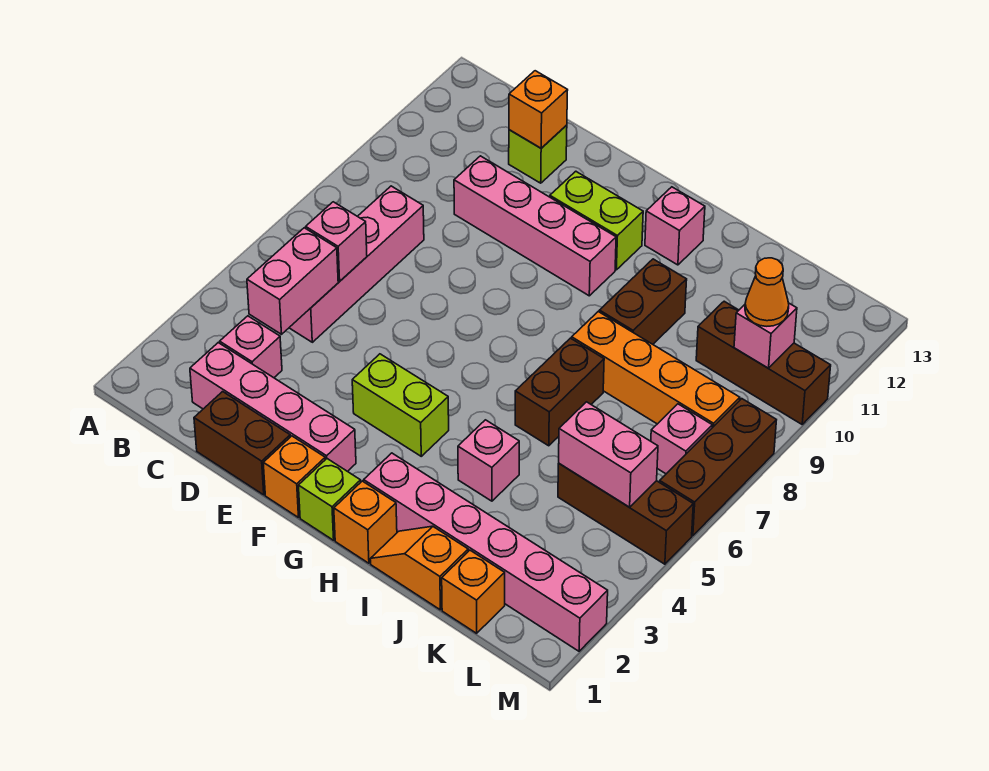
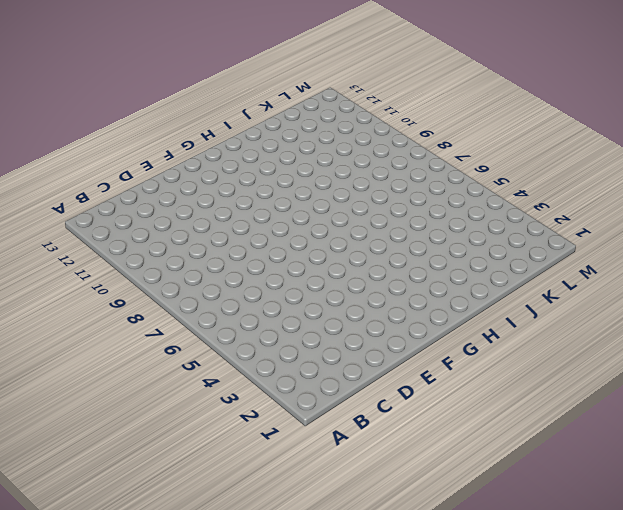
none -> pink 1x4 brick [190,343,356,471]
none -> pink 1x1 brick [220,316,282,378]
none -> pink 1x4 brick [289,186,424,342]

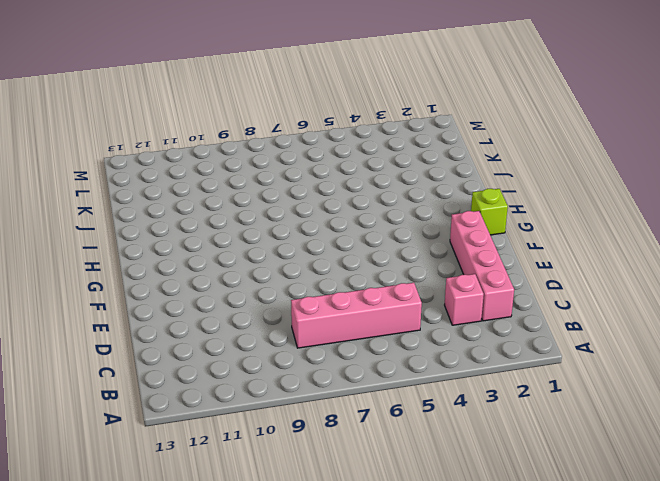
none -> brown 1x2 brick [194,392,290,495]
none -> pink 1x4 brick [454,156,616,296]
none -> lime 1x1 brick [509,125,567,183]

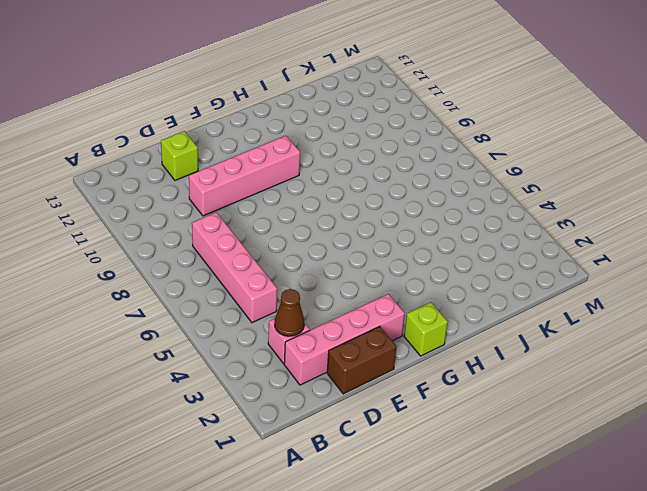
brown 1x1 cone [275,289,304,336] -> none
none -> orange 1x1 brick [263,436,325,518]
none -> lime 1x2 brick [352,354,449,456]
none -> lime 1x2 brick [550,171,643,270]

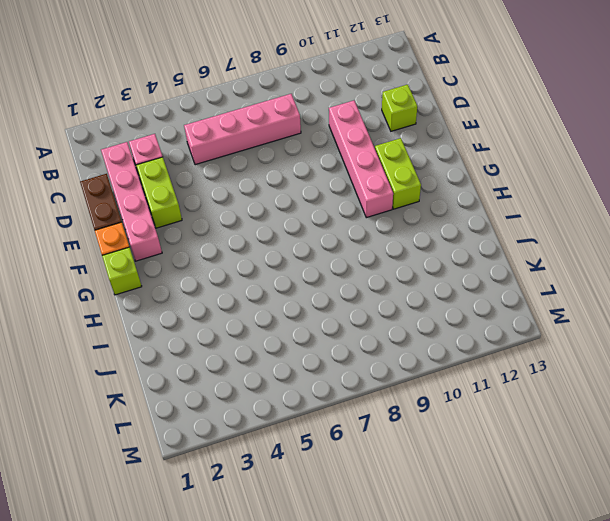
lime 1x2 brick [136,157,182,228] -> lime 1x2 brick moved to [352,354,449,456]
none -> orange 1x1 brick [334,481,397,563]
none -> pink 1x6 brick [364,453,608,651]
none -> pink 1x1 brick [645,187,705,265]

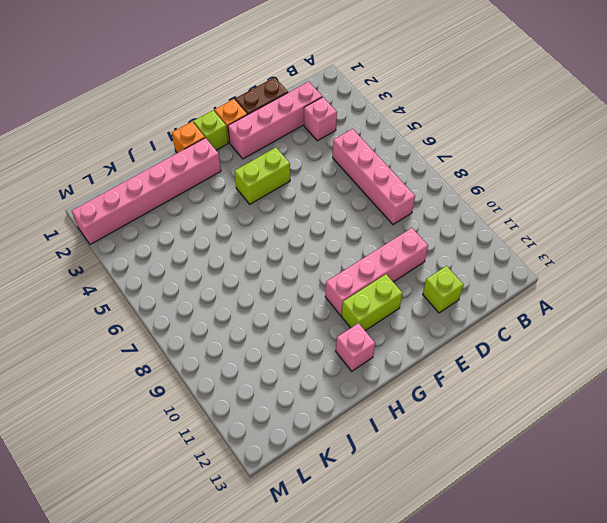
none -> orange 1x2 slope [370,526,468,610]
none -> pink 1x1 brick [458,420,519,501]
none -> brown 1x2 brick [515,338,604,446]

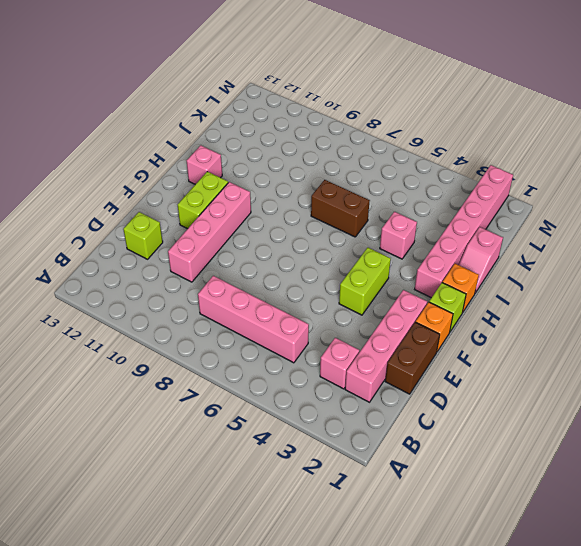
pink 1x2 slope [459,227,503,293] -> orange 1x2 slope [370,526,468,610]
none -> orange 1x4 brick [572,312,740,428]
none -> brown 1x2 brick [599,259,687,344]
none -> orange 1x1 brick [442,550,505,633]

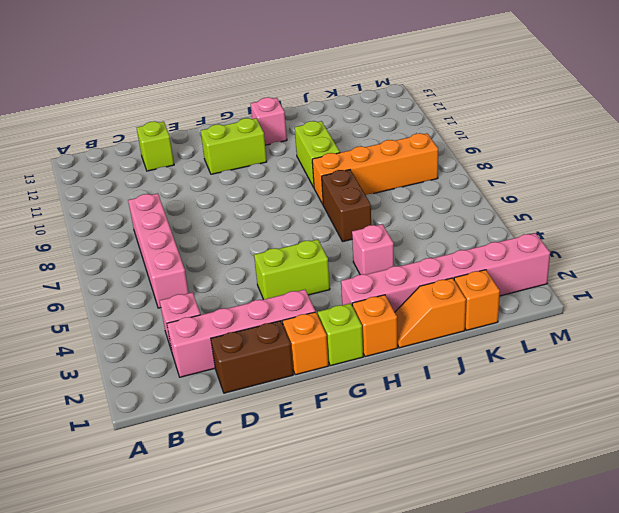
lime 1x2 brick [295,121,340,187] -> brown 1x2 brick [599,259,687,344]
none -> pink 1x4 brick [454,156,616,296]
none -> brown 1x3 brick [558,463,693,564]
none -> brown 1x3 brick [696,301,831,424]

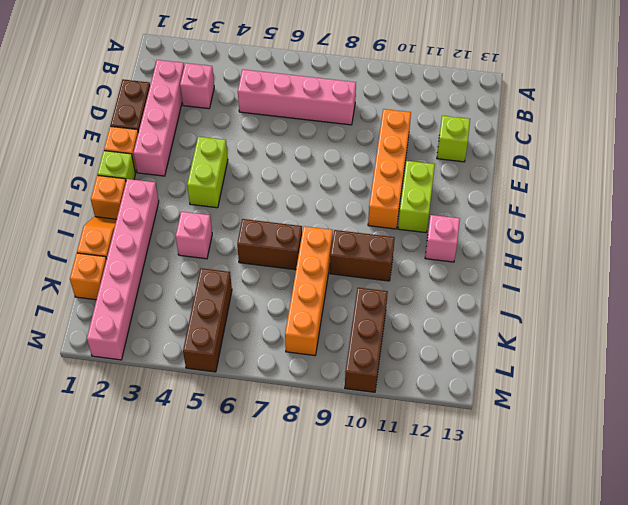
orange 1x4 brick [368,109,411,229] -> pink 1x4 brick [454,156,616,296]
none -> pink 1x1 brick [651,404,712,474]
none -> brown 1x3 brick [660,399,776,536]
none -> pink 1x2 brick [247,228,338,334]

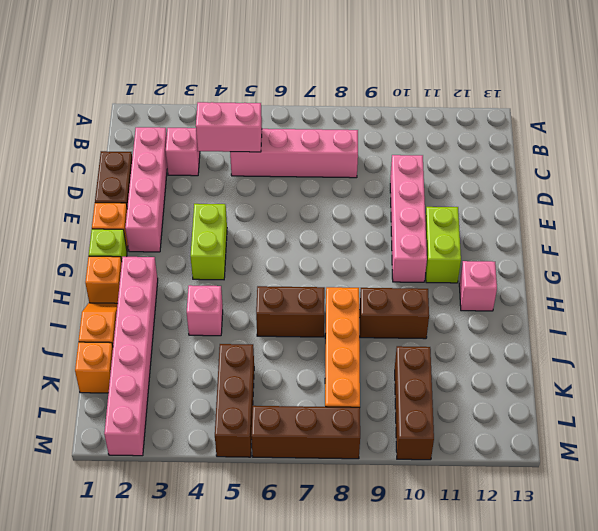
none -> lime 1x1 brick [509,125,567,183]
none -> pink 1x1 brick [651,404,712,474]
none -> pink 1x1 brick [306,202,367,281]

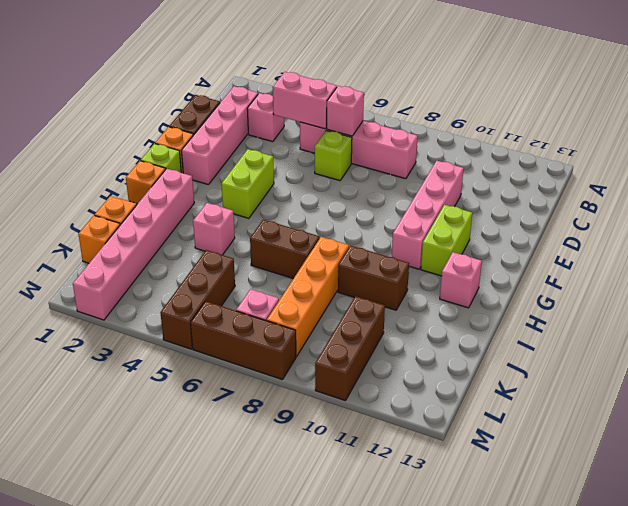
lime 1x1 brick [315,130,352,181] -> lime 1x1 brick moved to [509,125,567,183]
none -> orange 1x1 brick [509,71,568,148]
none -> pink 1x2 brick [559,402,658,507]
none -> pink 1x1 brick [734,303,797,368]

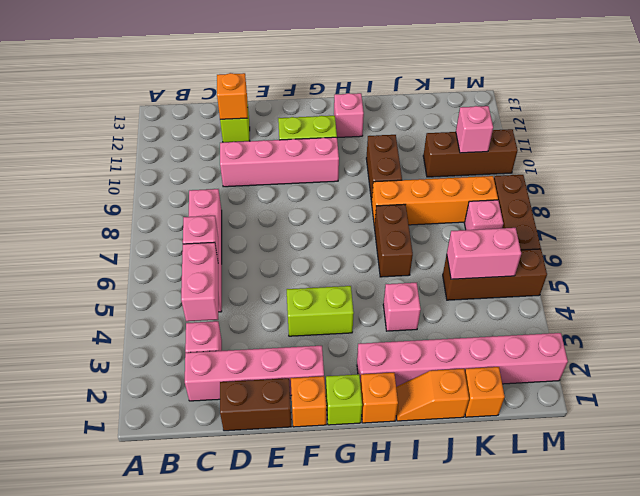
none -> orange 1x1 cone [745,258,789,326]

